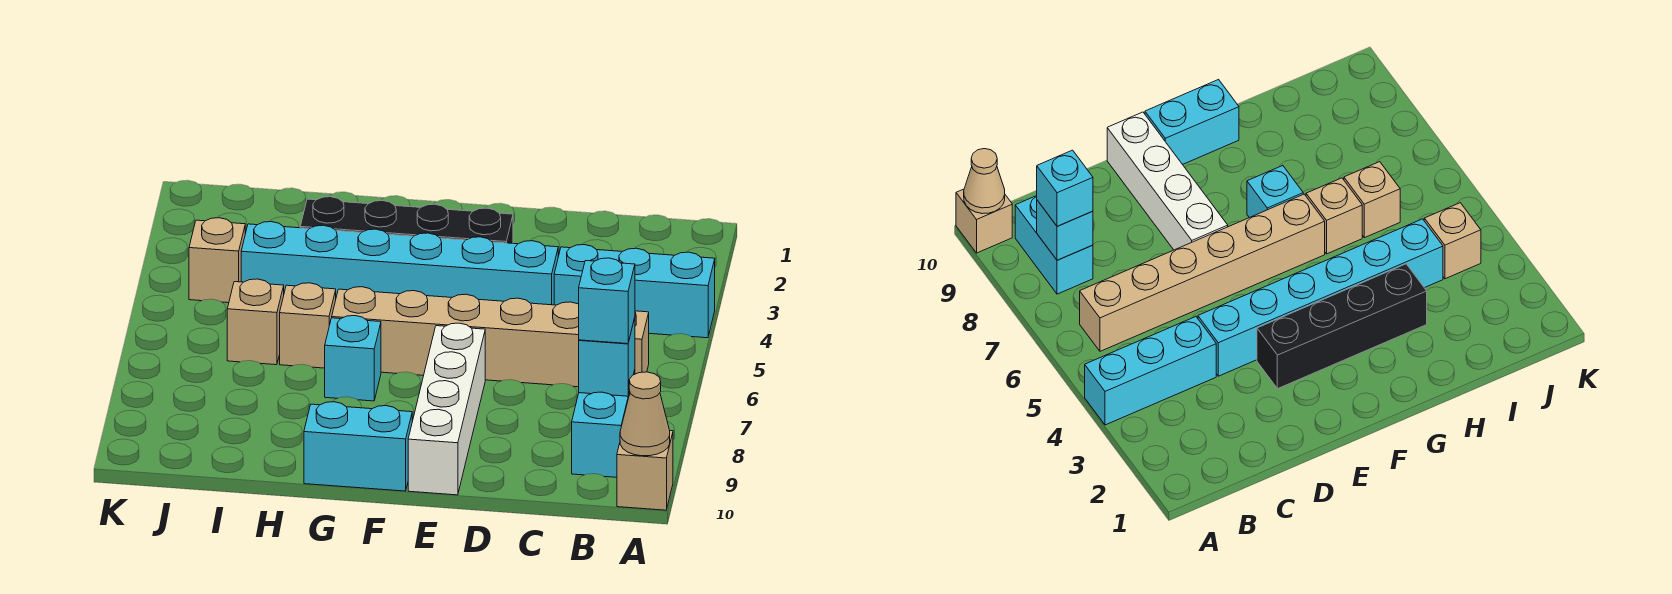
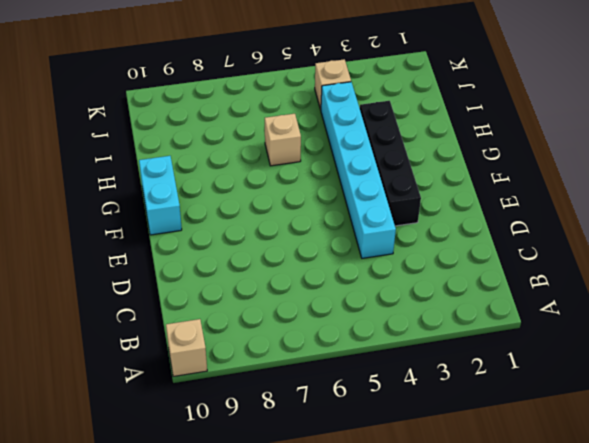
none -> cyan 1x3 brick [554,245,715,338]
none -> tan 1x6 brick [332,287,649,387]
none -> cyan 1x2 brick [572,371,635,477]

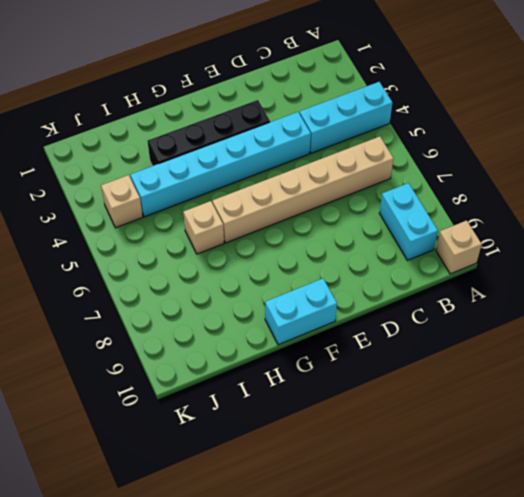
none -> white 1x4 brick [408,323,485,495]
none -> cyan 1x1 brick [325,316,381,401]
none -> tan 1x1 brick [227,279,284,365]

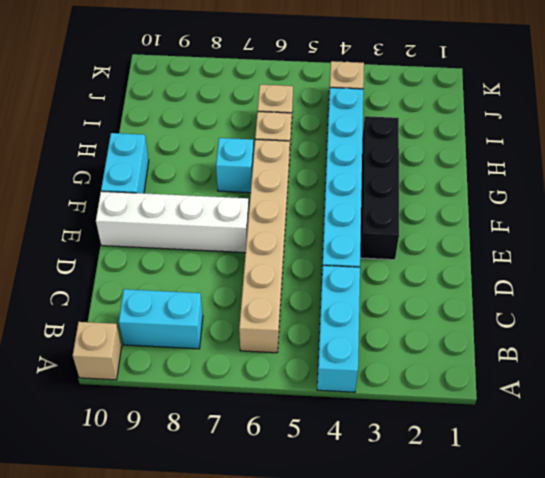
none -> tan 1x1 cone [620,372,670,456]
none -> cyan 1x1 brick [579,318,635,396]
none -> cyan 1x1 brick [579,258,635,344]

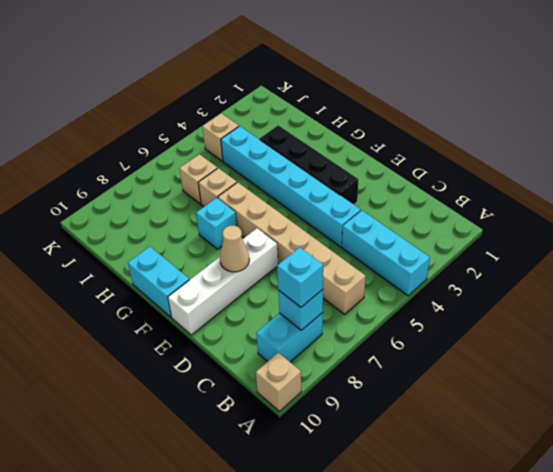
tan 1x1 cone [220,226,249,272] -> tan 1x1 cone moved to [620,372,670,456]

